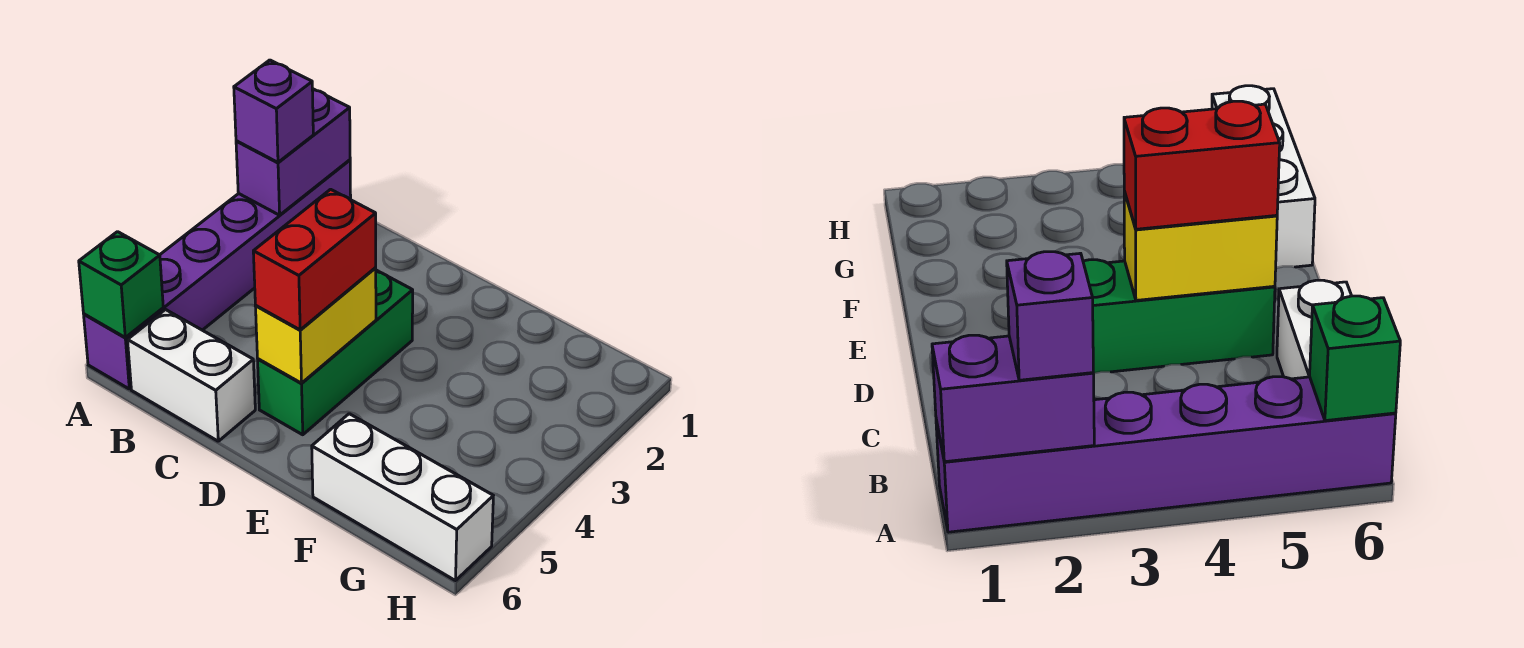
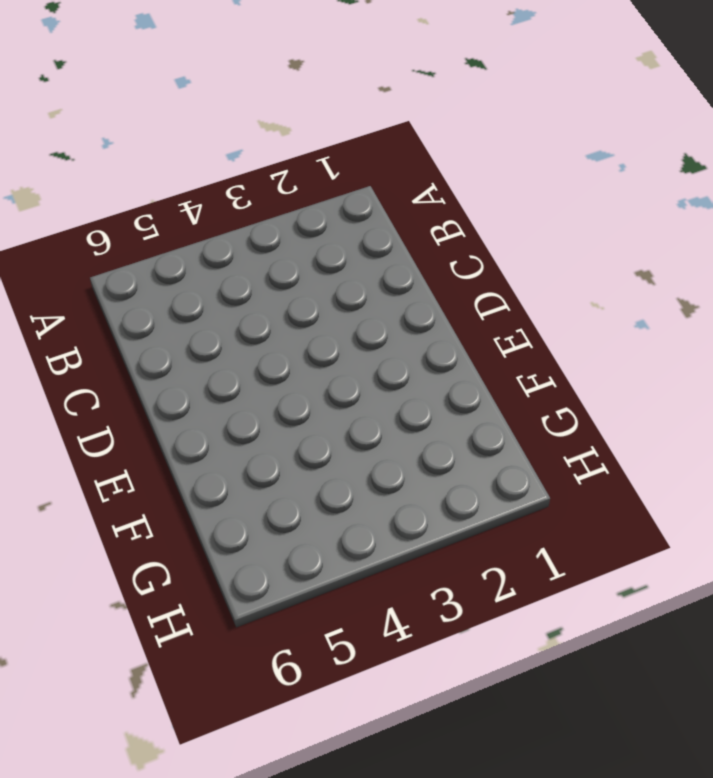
none -> purple 1x6 brick [84,160,351,389]
none -> white 1x2 brick [128,310,255,441]

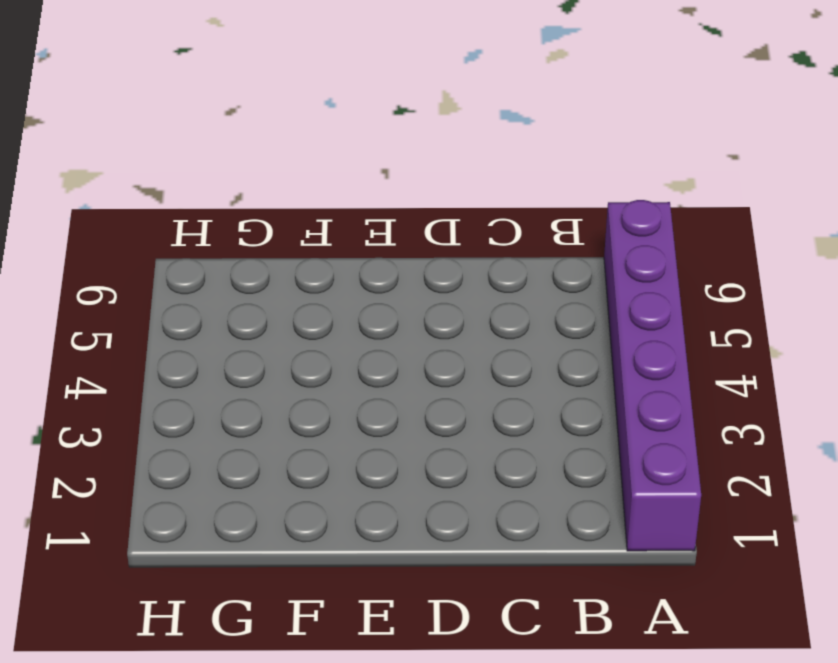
none -> white 1x2 brick [128,310,255,441]
none -> green 1x3 brick [258,270,413,435]

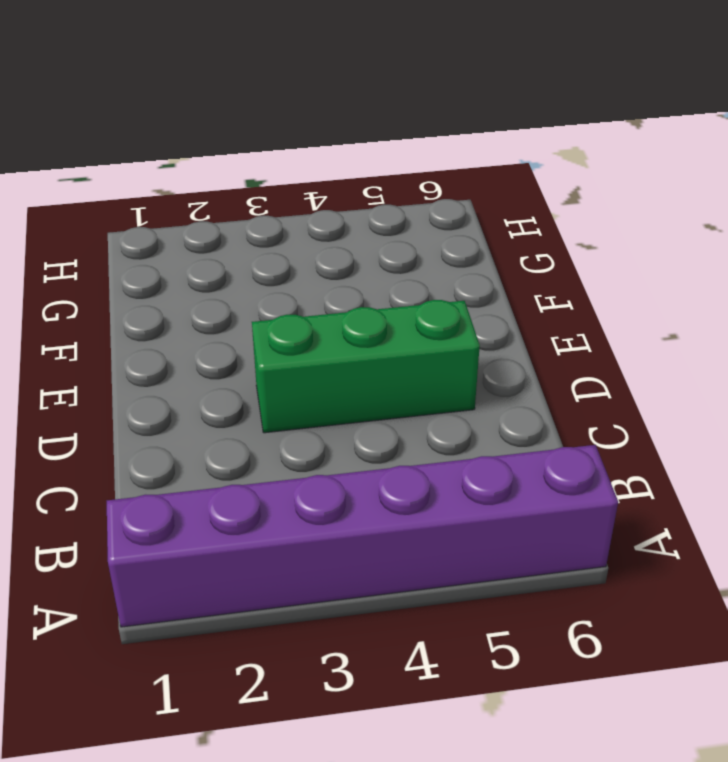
none -> white 1x2 brick [128,310,255,441]
none -> white 1x3 brick [312,414,493,581]

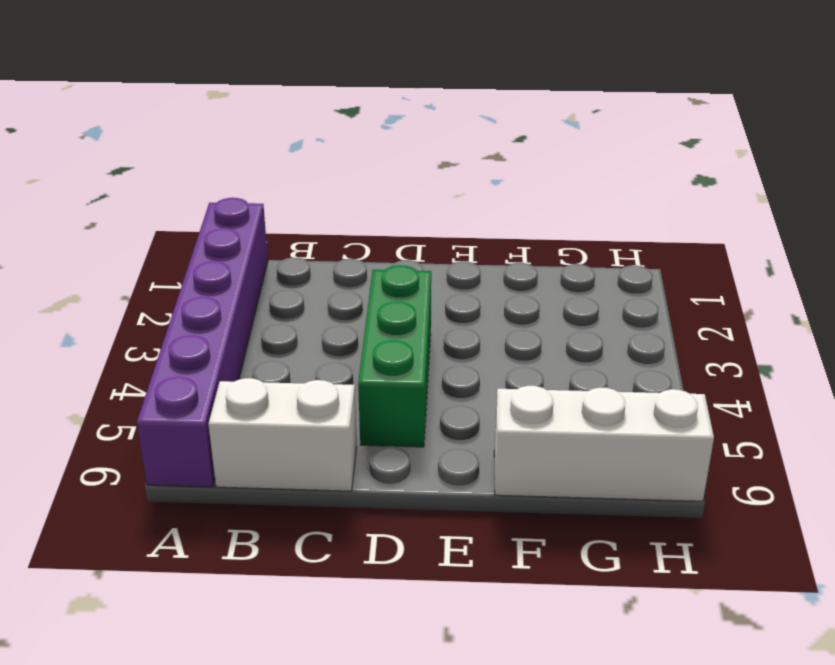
none -> purple 1x2 brick [236,89,350,215]
none -> green 1x1 brick [79,232,163,337]

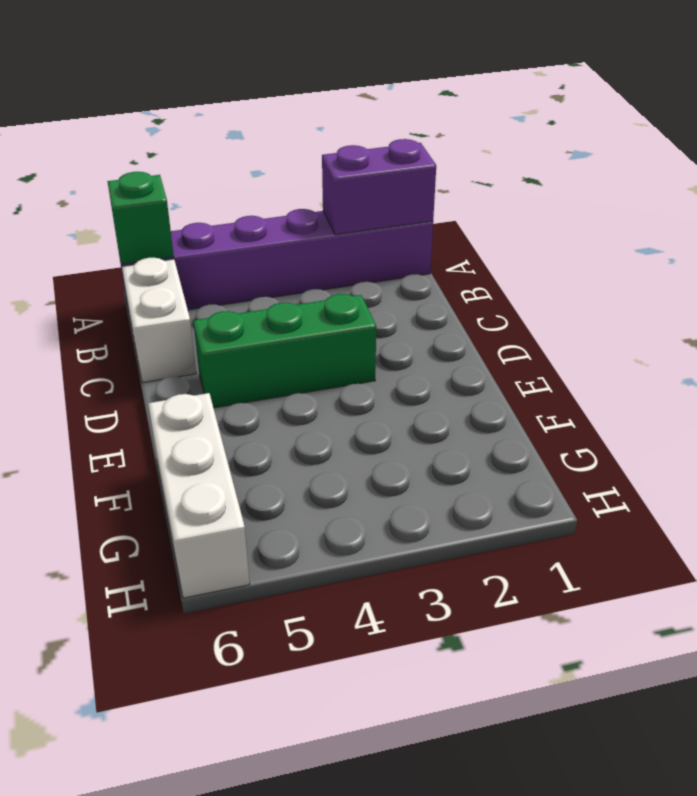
none -> yellow 1x2 brick [256,268,376,383]
none -> purple 1x1 brick [234,60,313,162]

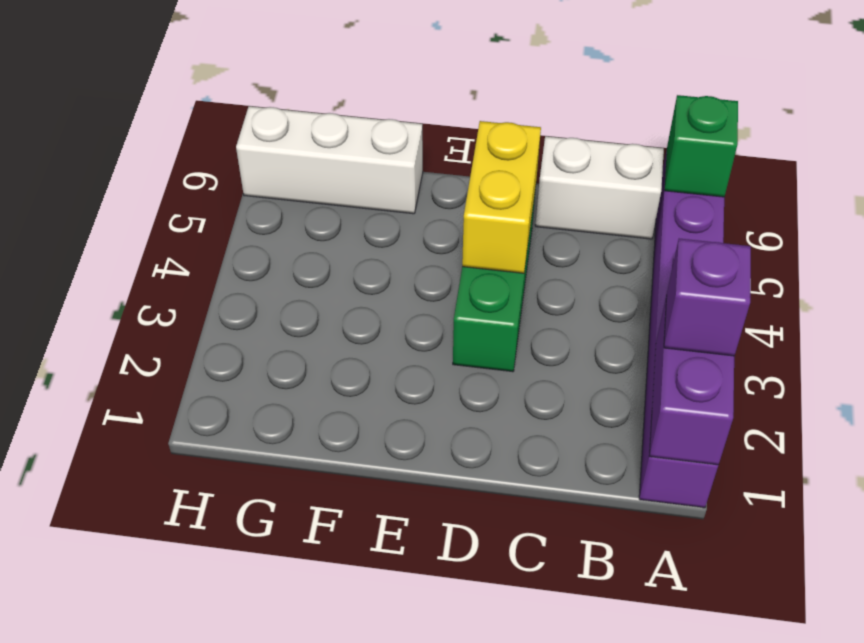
none -> red 1x2 brick [253,189,376,330]

